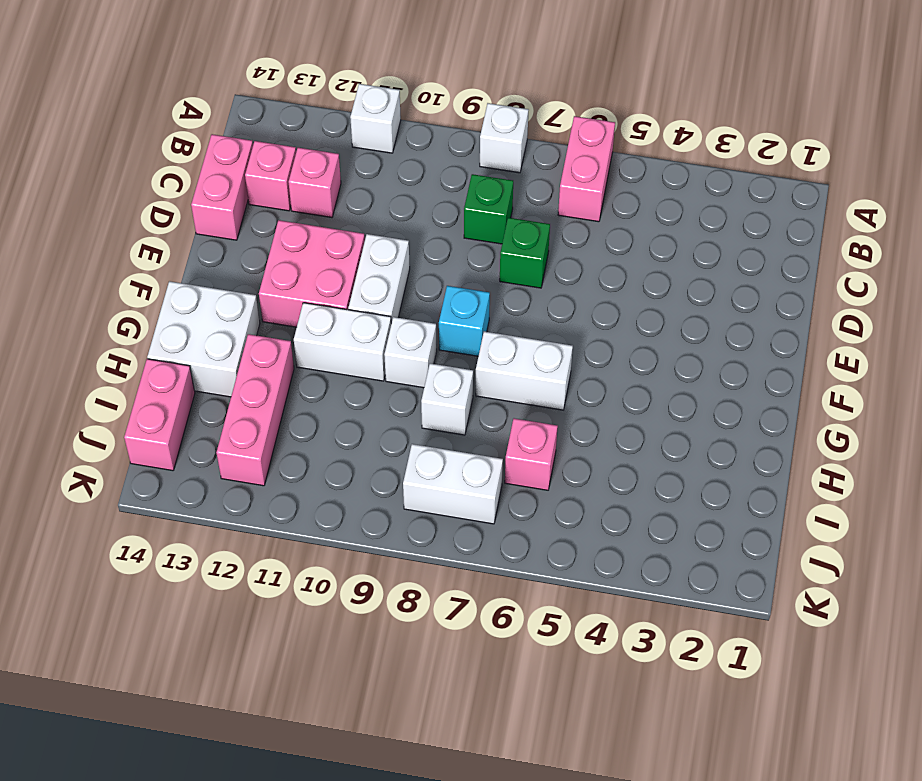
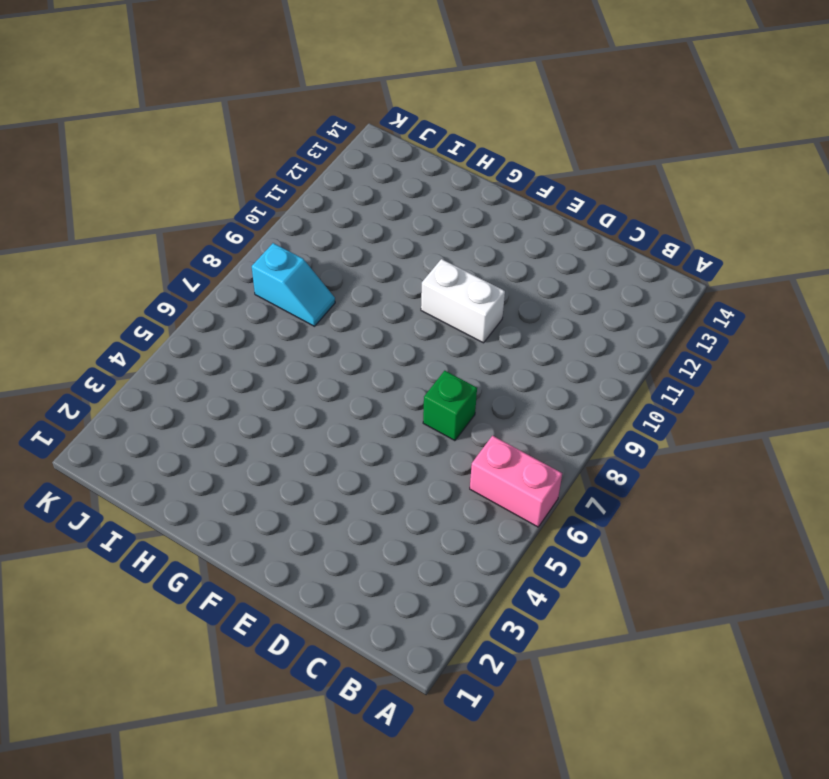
cyan 1x2 slope [252,243,335,326] -> white 1x2 brick [403,444,503,524]
none -> white 1x1 brick [480,103,528,173]
none -> white 1x1 brick [350,84,401,153]
none -> green 1x1 brick [464,174,513,244]

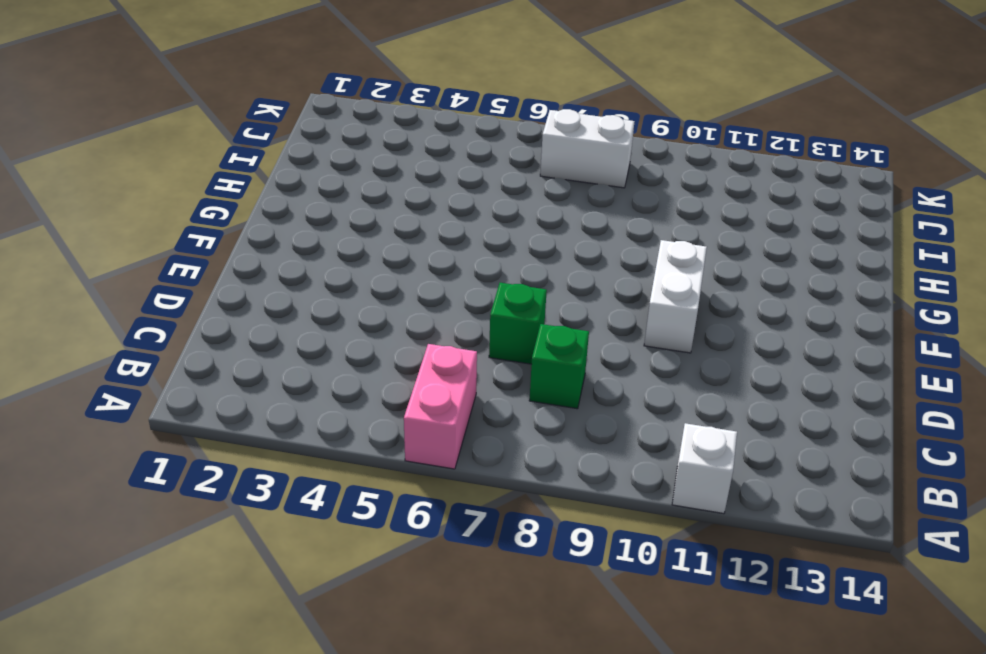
none -> white 1x1 brick [480,103,528,173]
none -> pink 1x1 brick [289,148,341,217]
none -> pink 1x1 brick [245,141,296,211]

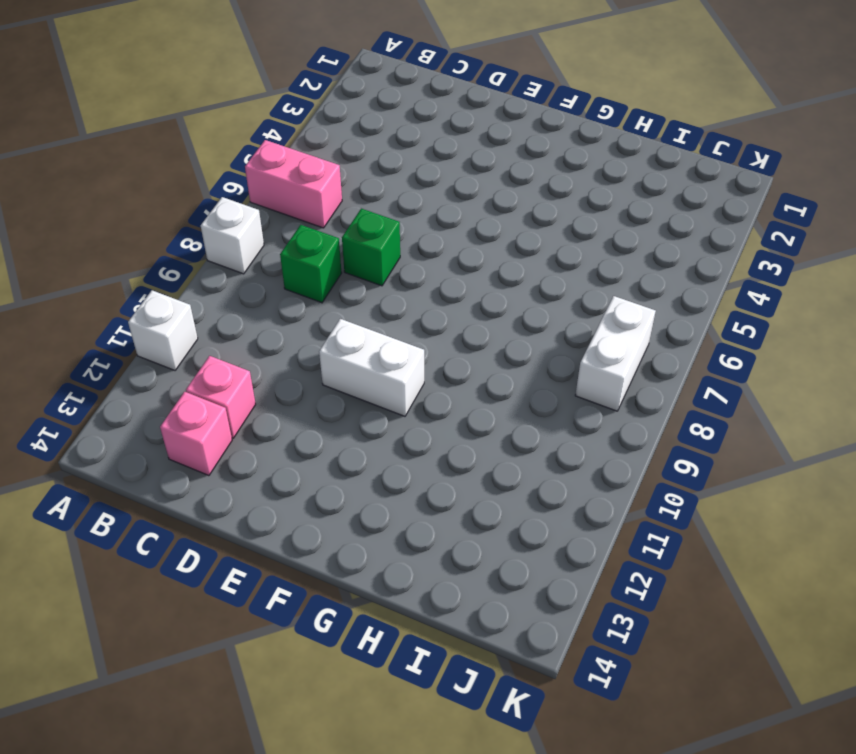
none -> pink 1x2 brick [191,134,253,240]
none -> pink 2x2 brick [259,220,365,327]
none -> cyan 1x1 brick [439,286,490,356]

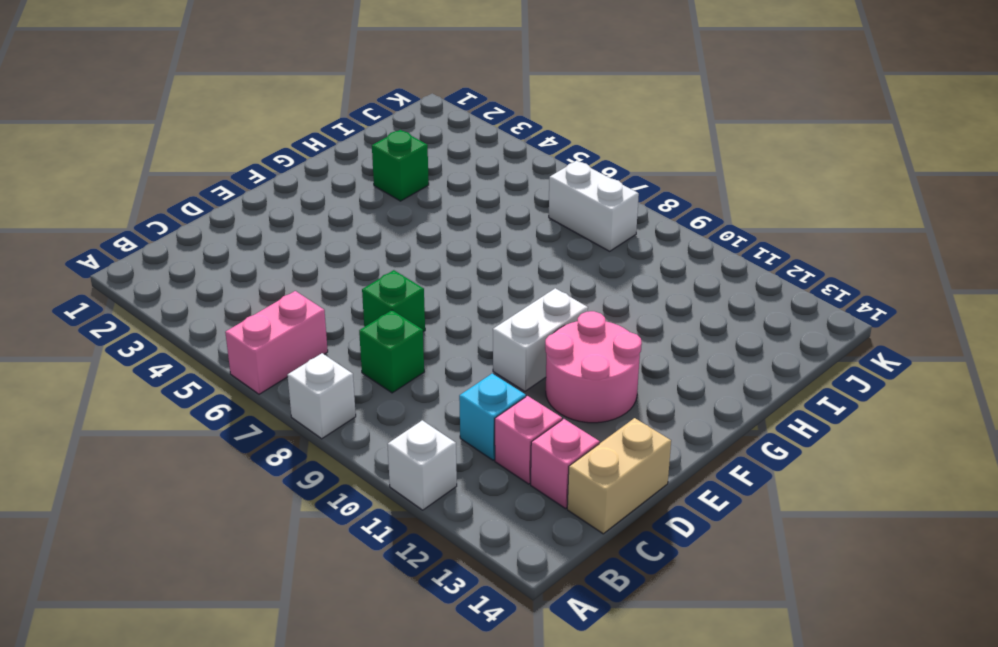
cyan 1x1 brick [459,374,526,460] -> cyan 1x1 brick moved to [439,286,490,356]
tan 1x2 brick [567,418,671,534] -> pink 1x2 brick [191,134,253,240]
pink 2x2 round brick [545,311,642,423] -> pink 2x2 brick [259,220,365,327]
green 1x1 brick [372,130,429,201] -> none
none -> white 1x2 brick [476,331,573,410]
none -> white 1x1 brick [384,317,437,388]
none -> white 1x2 brick [294,303,391,381]

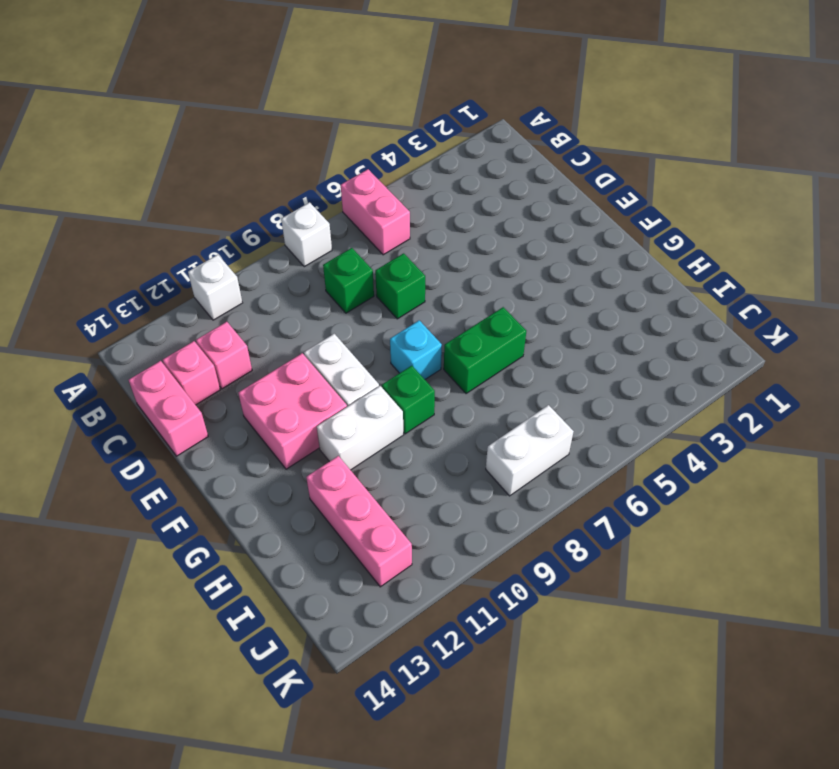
green 1x2 brick [444,307,526,394] -> white 1x2 brick [476,331,573,410]
green 1x1 brick [382,366,435,434] -> white 1x1 brick [384,317,437,388]
none -> white 2x2 brick [147,281,260,397]
none -> white 1x1 brick [421,363,473,435]
none -> pink 1x1 brick [505,418,558,490]

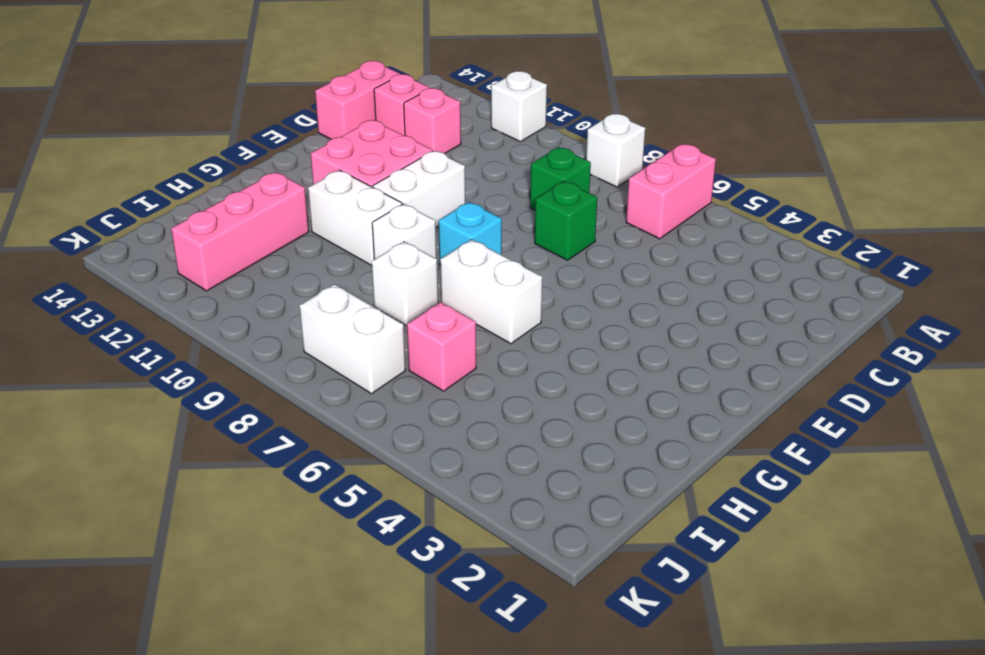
none -> white 2x2 brick [147,281,260,397]
none -> pink 1x2 brick [124,359,195,471]

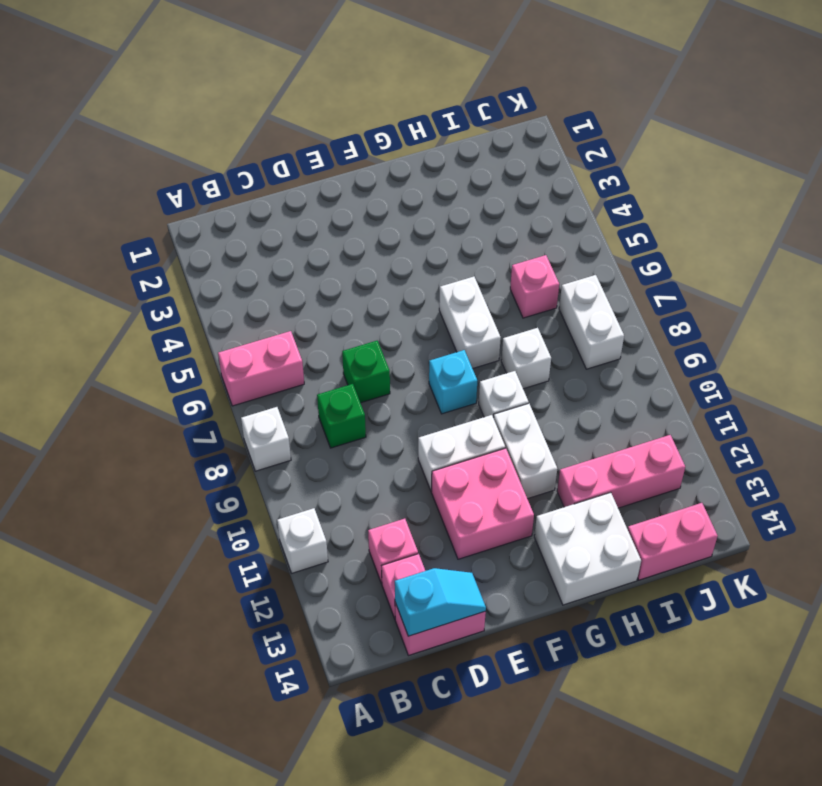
cyan 1x2 slope [395,568,486,636] -> none

